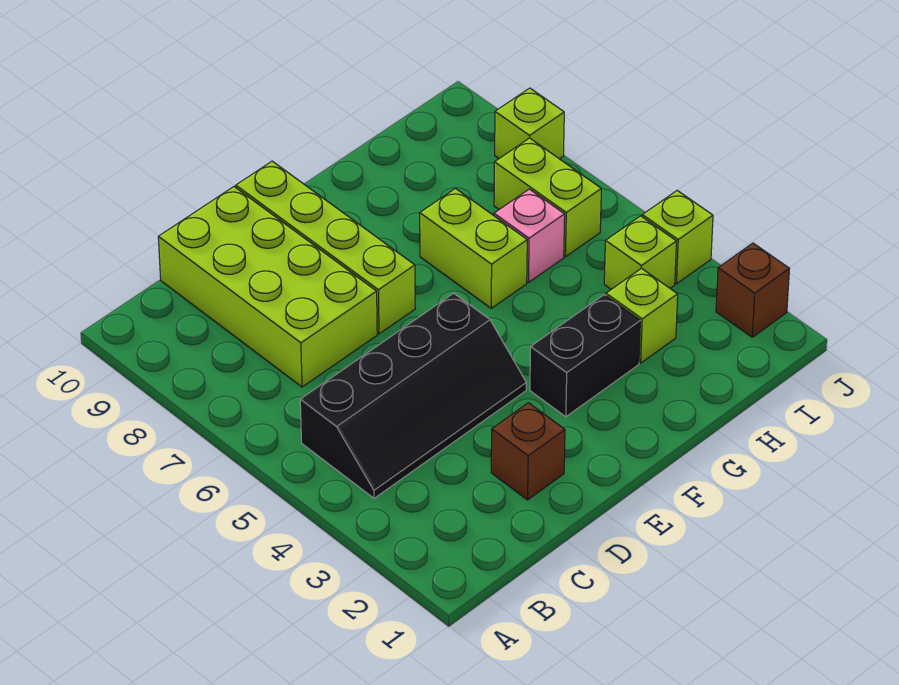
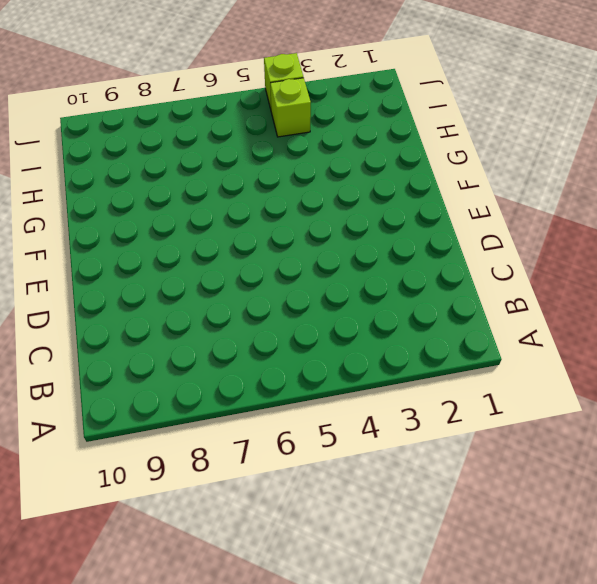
none -> black 2x4 slope [300,293,526,498]
none -> lime 2x4 brick [158,187,377,387]
none -> brown 1x1 brick [491,403,565,500]

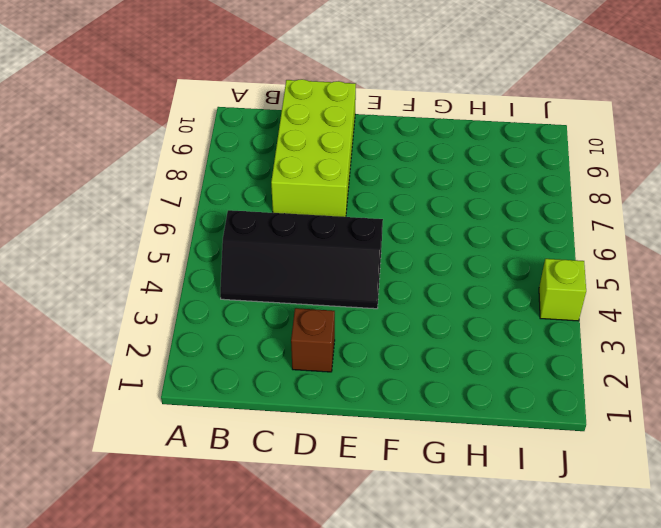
none -> lime 1x4 brick [236,161,415,334]
none -> black 1x2 brick [530,295,640,417]
none -> lime 1x2 brick [420,189,527,308]

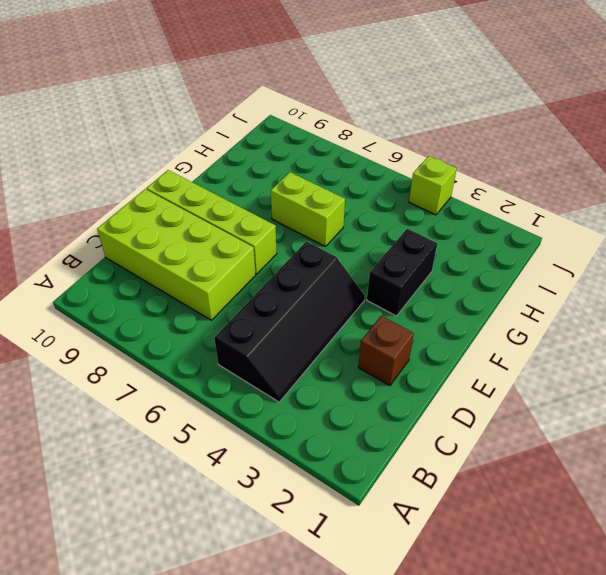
none -> lime 1x1 brick [606,268,678,363]
none -> pink 1x1 brick [494,189,565,282]
none -> lime 1x1 brick [604,216,676,289]

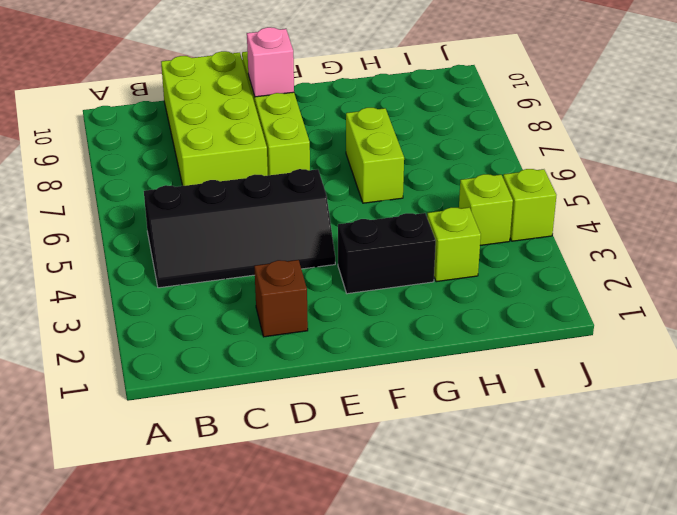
pink 1x1 brick [247,27,294,97] -> pink 1x1 brick moved to [494,189,565,282]
none -> lime 1x2 brick [494,138,601,257]
none -> brown 1x1 brick [716,243,789,337]
none -> lime 1x1 brick [495,88,564,159]

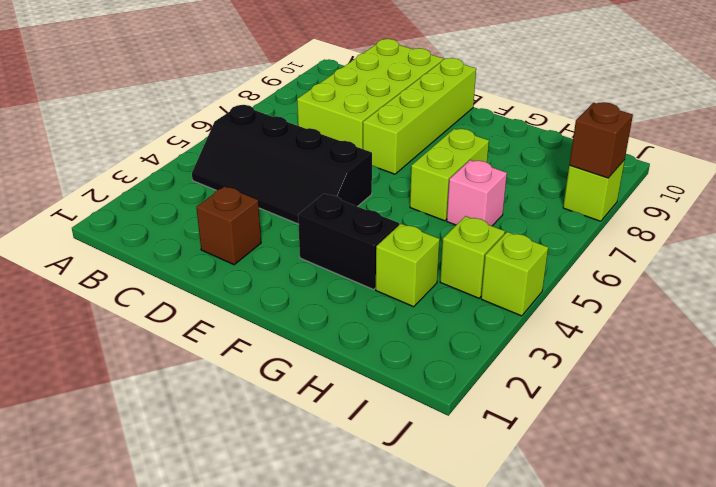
brown 1x1 brick [569,102,633,178] -> brown 1x1 brick moved to [716,243,789,337]
none -> lime 1x2 brick [494,138,601,257]

